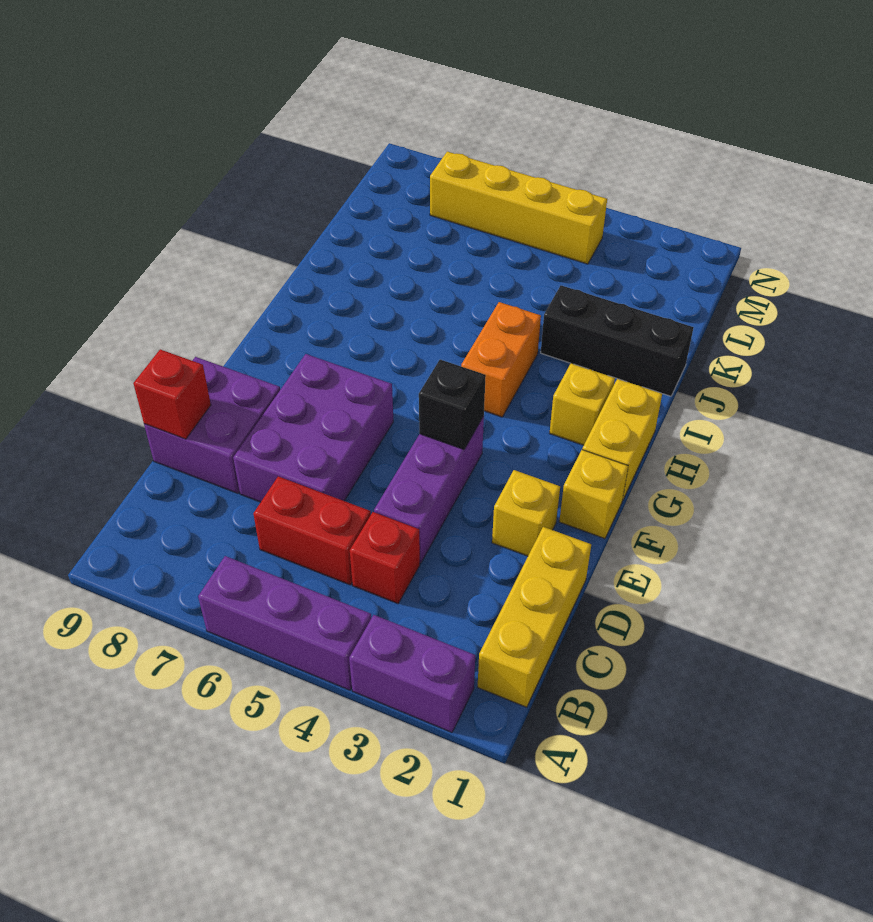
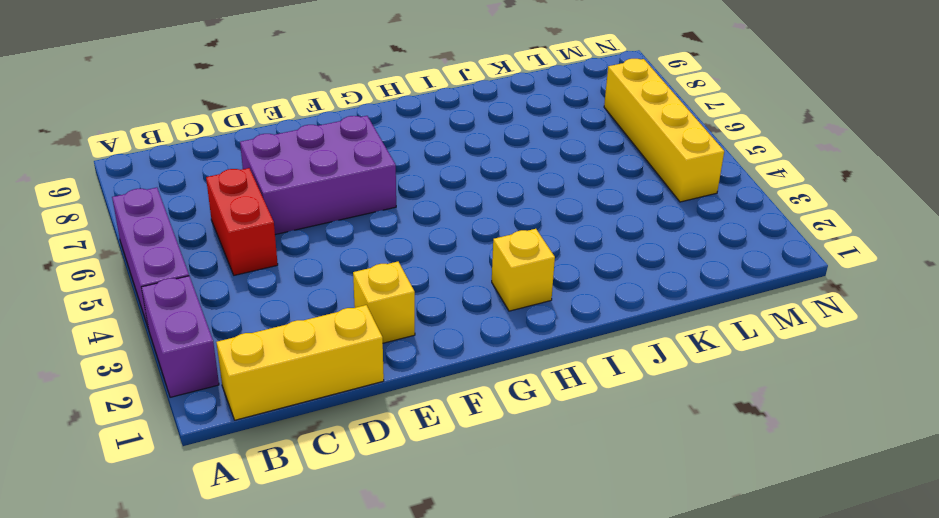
none -> red 1x1 brick [350,512,420,604]
none -> purple 1x3 brick [374,416,484,563]
none -> purple 2x2 brick [144,357,280,493]

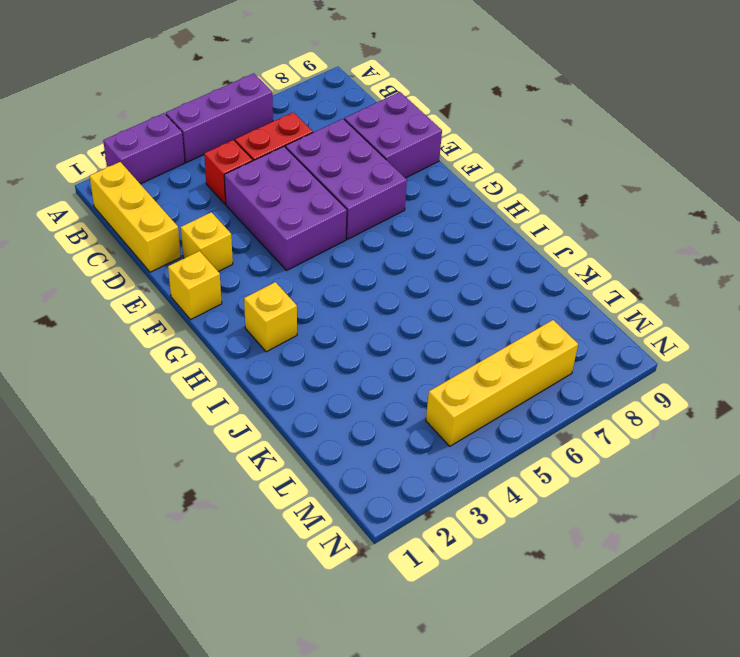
purple 2x3 brick [224,147,347,270] -> purple 1x3 brick [374,416,484,563]
none -> yellow 1x2 brick [582,379,662,501]
none -> orange 1x2 brick [461,302,541,417]
none -> black 1x3 brick [541,285,694,396]

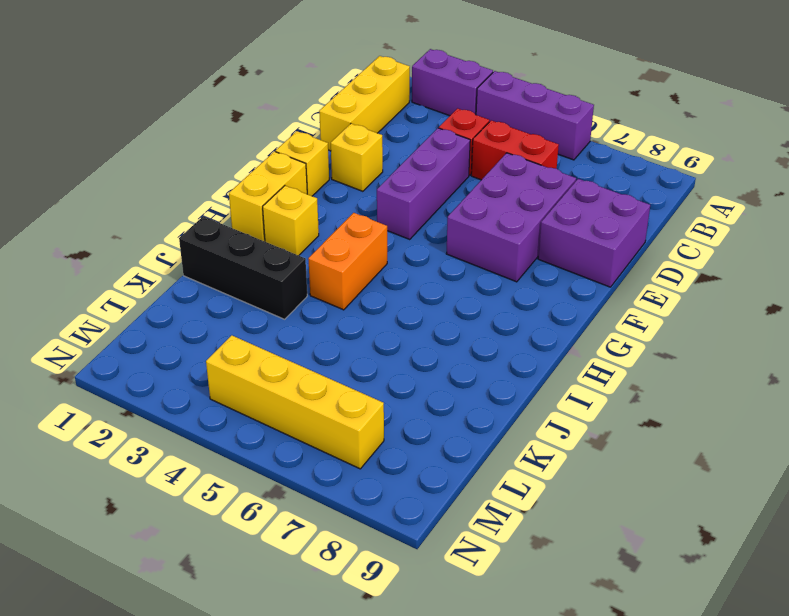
none -> red 1x1 brick [133,349,211,439]
none -> black 1x1 brick [419,360,486,449]

